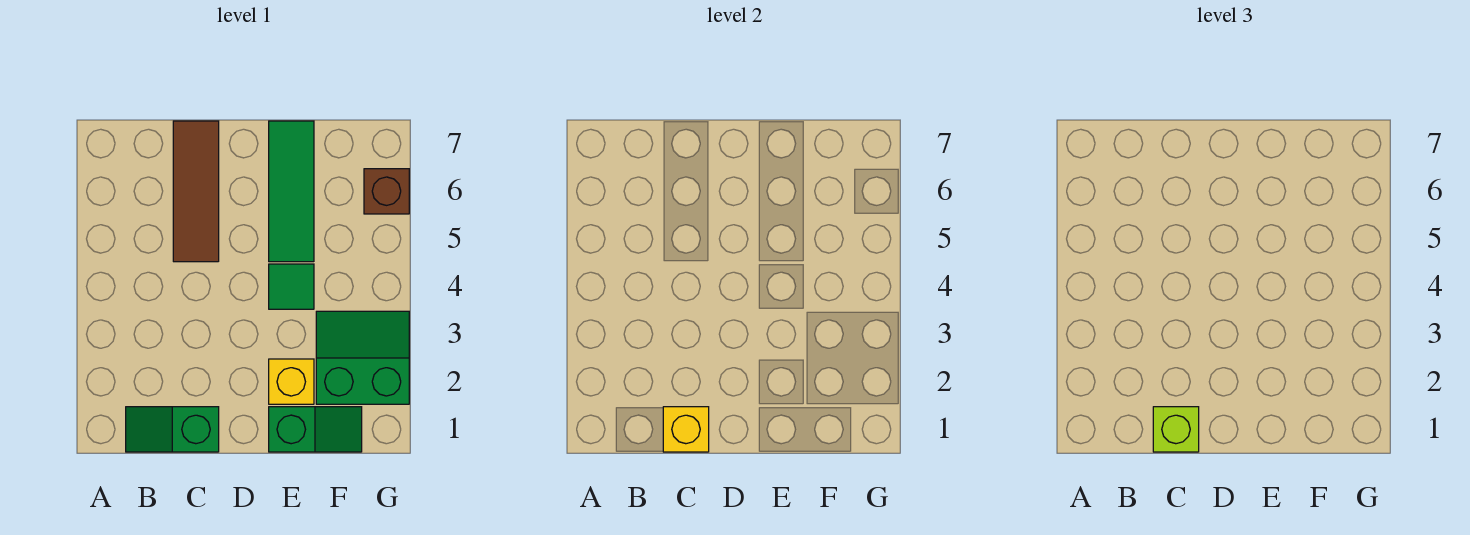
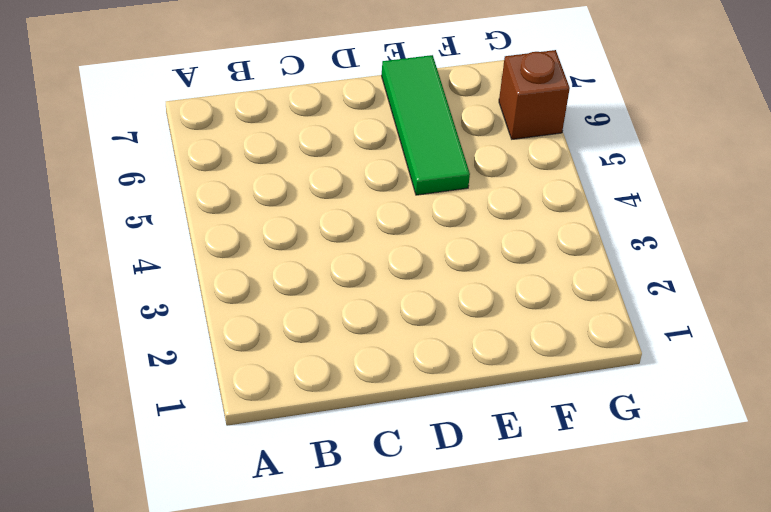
none -> green 1x2 slope [126,407,219,452]
none -> brown 1x3 tile [173,121,219,262]

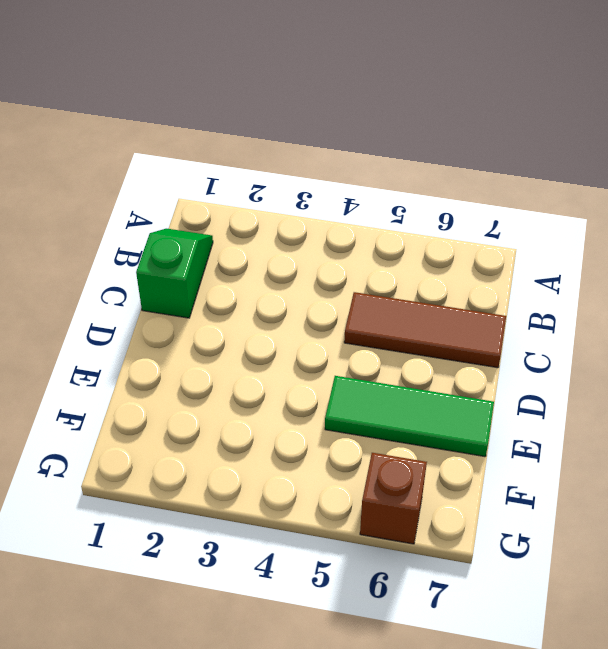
none -> green 1x2 slope [269,407,362,452]
none -> yellow 1x1 brick [269,359,314,404]

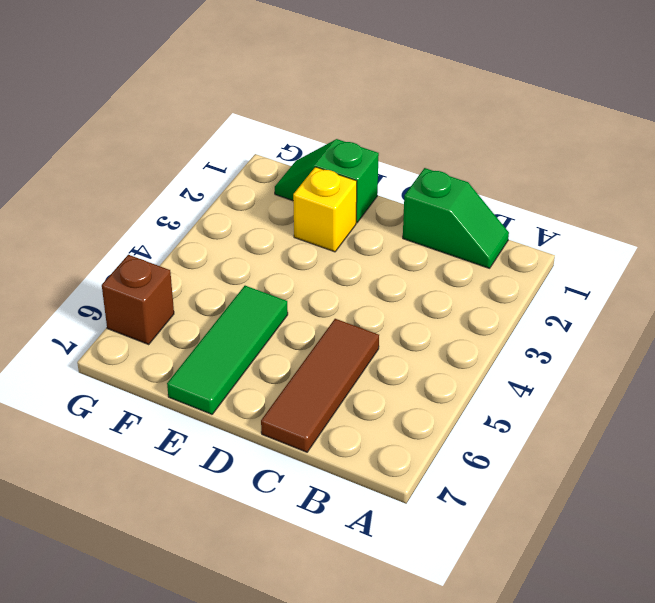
none -> green 1x1 tile [269,264,314,309]
none -> green 2x2 slope [316,311,409,404]

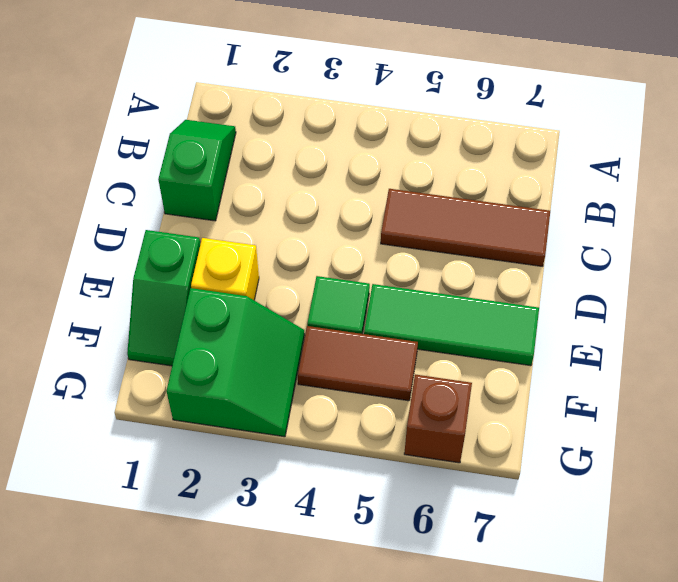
brown 1x2 tile [298,326,418,401] -> none
none -> yellow 1x1 brick [663,407,709,452]
none -> lime 1x1 brick [1153,407,1199,452]

